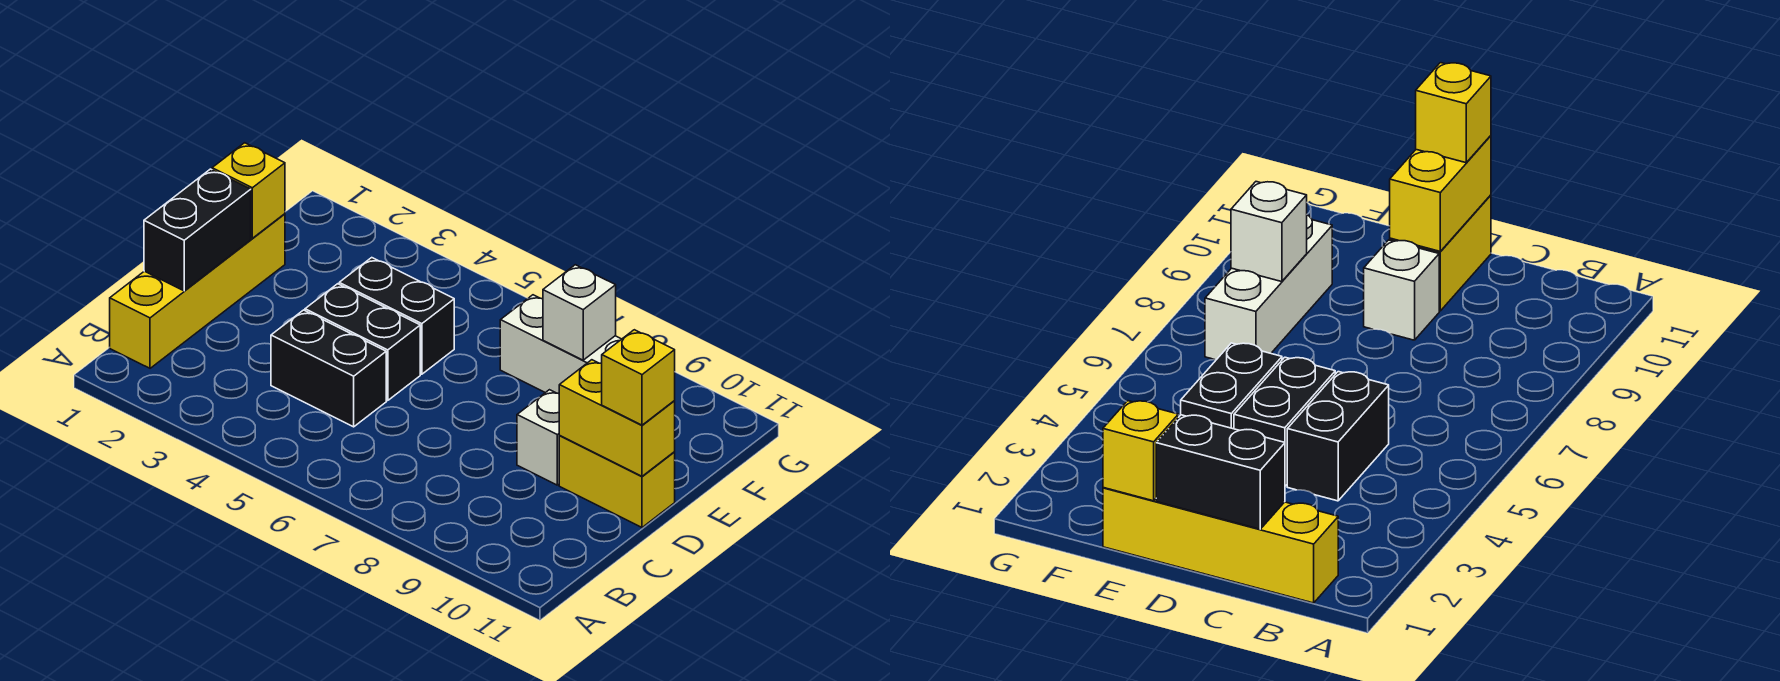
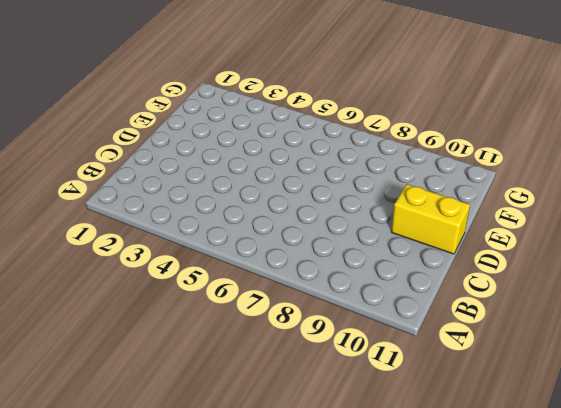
none -> yellow 1x4 brick [110,214,285,368]
none -> black 1x2 brick [271,310,386,427]
none -> black 1x2 brick [305,284,420,401]

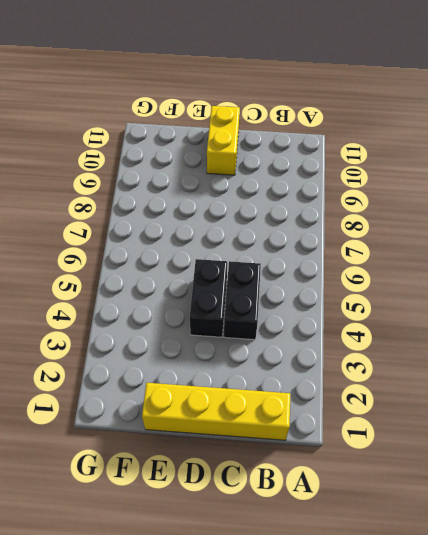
none -> white 1x1 brick [517,390,560,485]
none -> black 1x2 brick [339,258,454,374]
none -> white 1x3 brick [500,295,621,394]

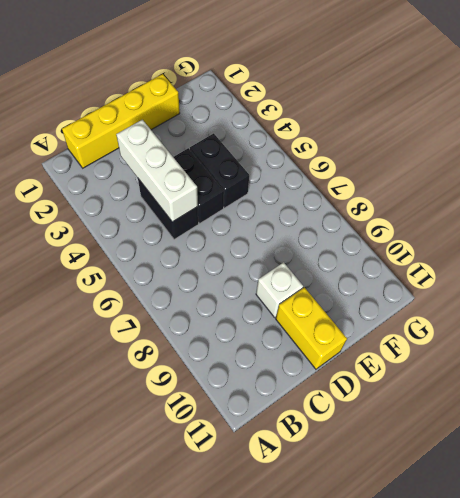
white 1x3 brick [116,120,198,222] -> white 1x3 brick moved to [500,295,621,394]
none -> black 1x2 brick [144,169,251,291]
none -> yellow 1x2 brick [559,360,675,476]
none -> yellow 1x1 brick [212,143,285,238]

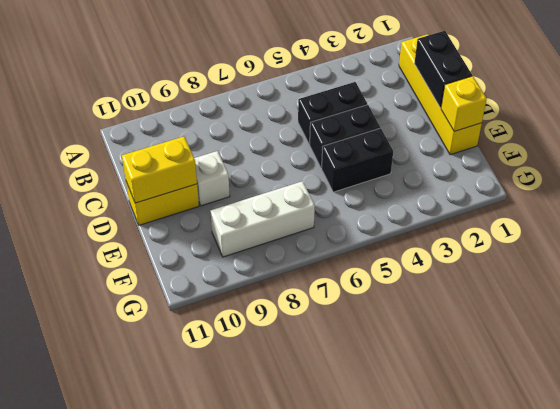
none -> white 1x1 brick [543,265,616,360]
none -> yellow 1x1 brick [602,330,675,425]

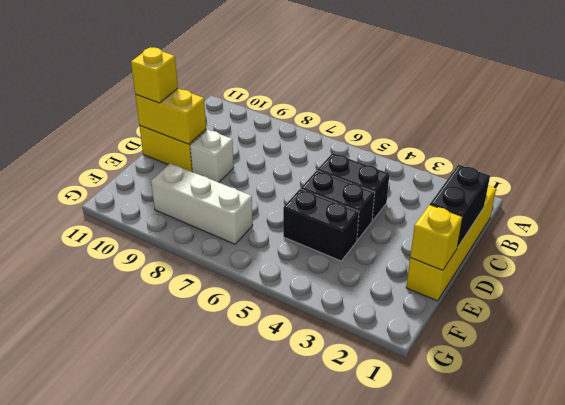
none -> white 1x1 brick [543,265,616,360]

